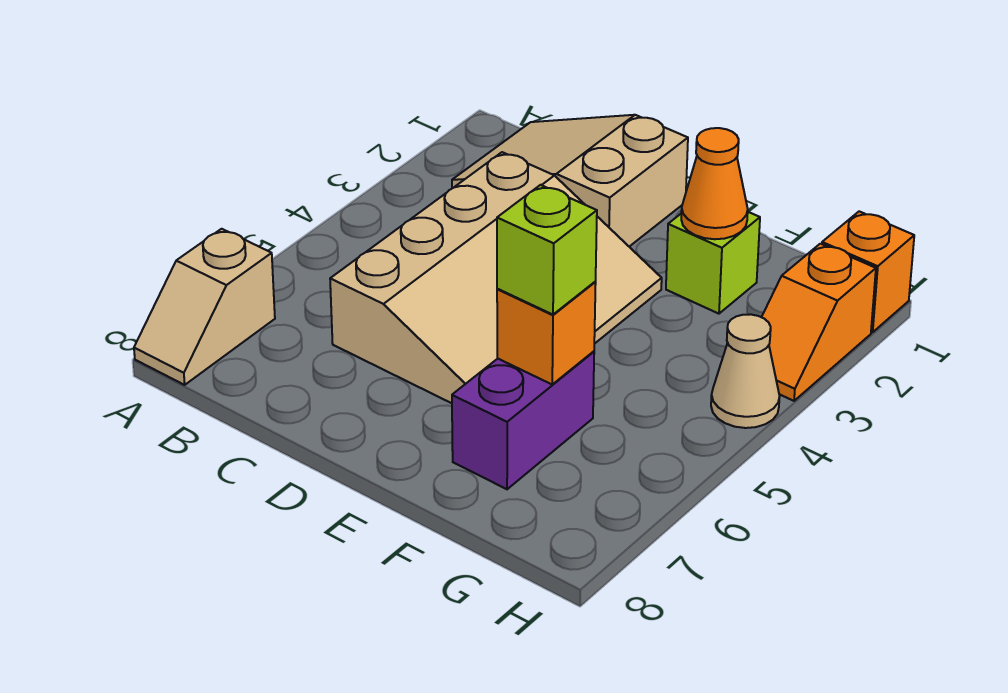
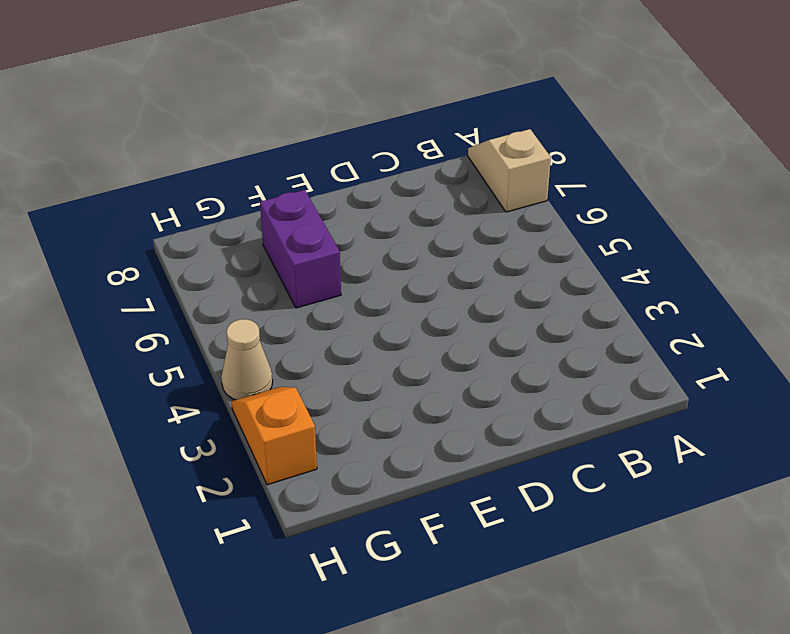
none -> tan 2x3 slope [452,115,688,247]
none -> tan 3x4 slope [330,152,662,403]

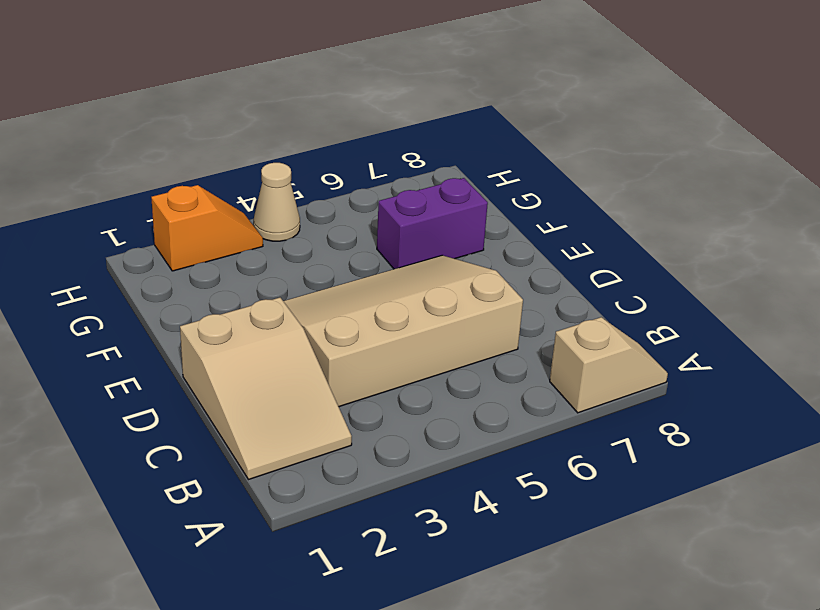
none -> lime 1x1 brick [666,212,760,314]
none -> orange 1x1 brick [822,211,914,332]

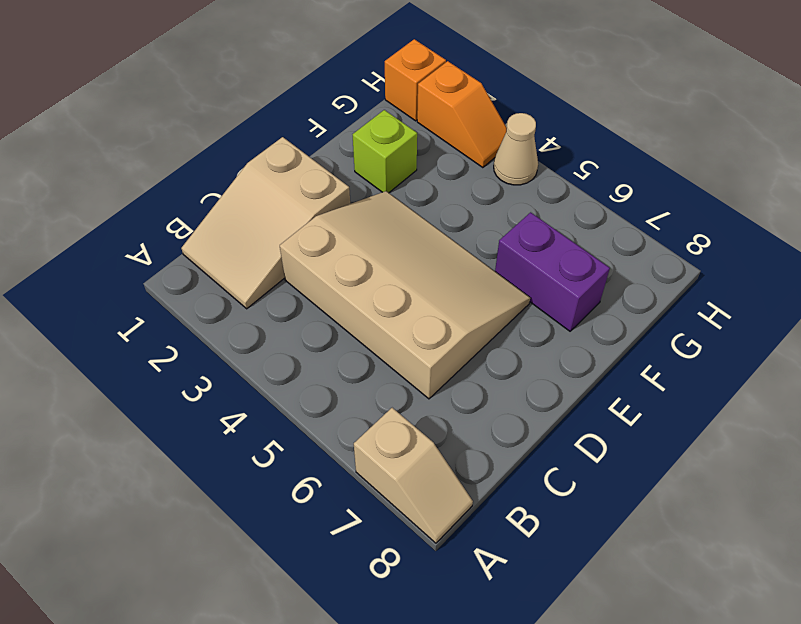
none -> orange 1x1 cone [681,128,748,239]
none -> orange 1x1 brick [497,282,596,384]

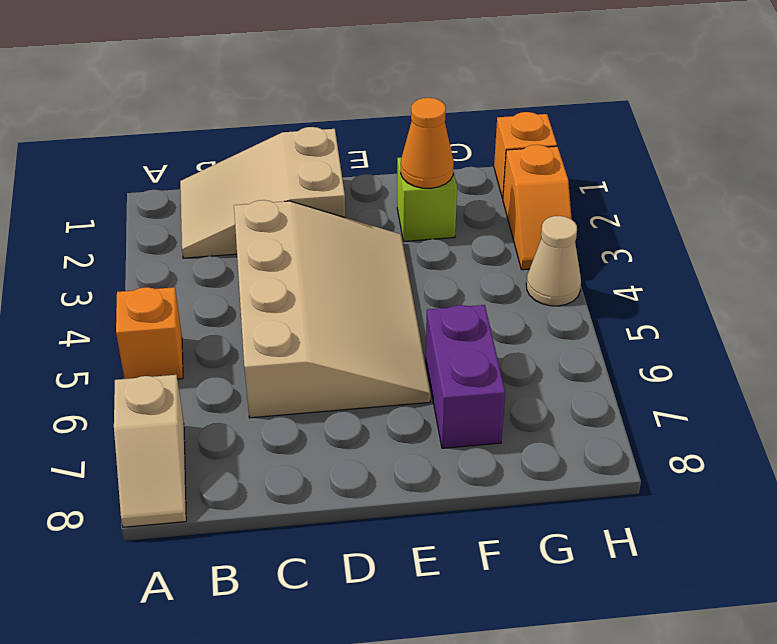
orange 1x1 brick [116,287,183,379] -> orange 1x1 brick moved to [497,282,596,384]
none -> lime 1x1 brick [497,185,597,315]

